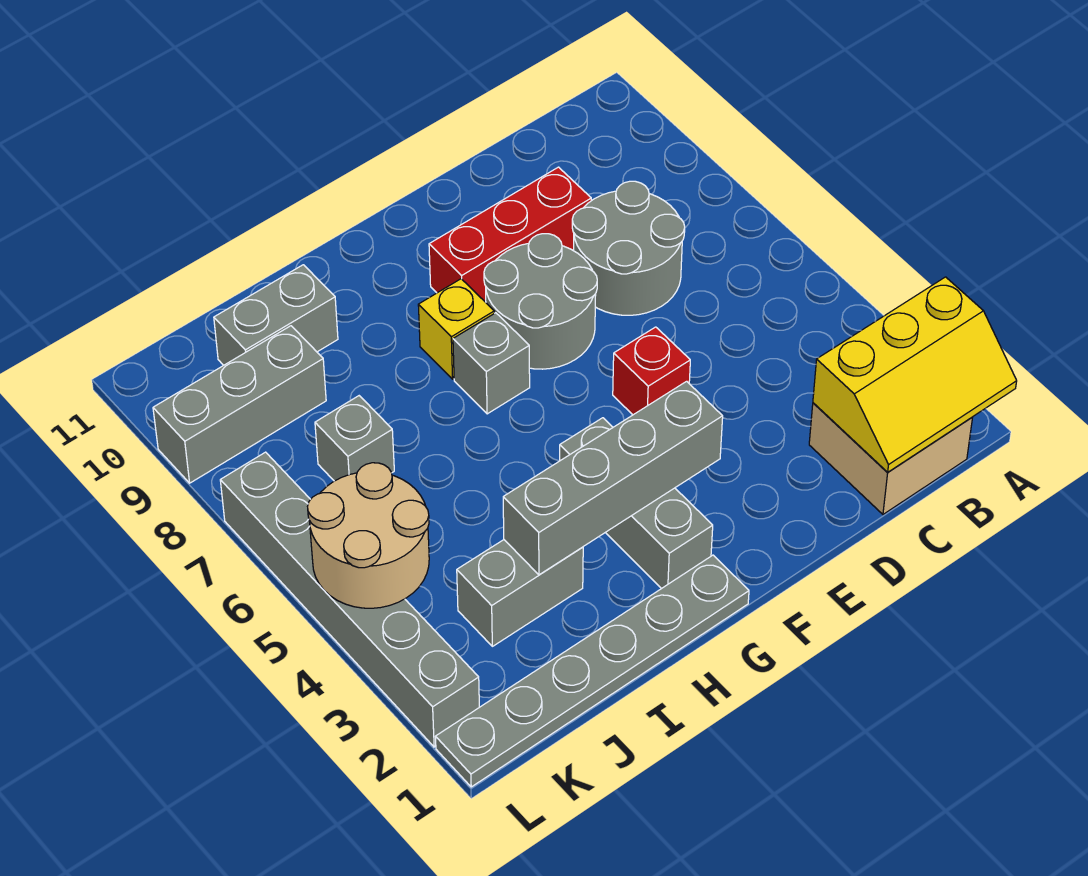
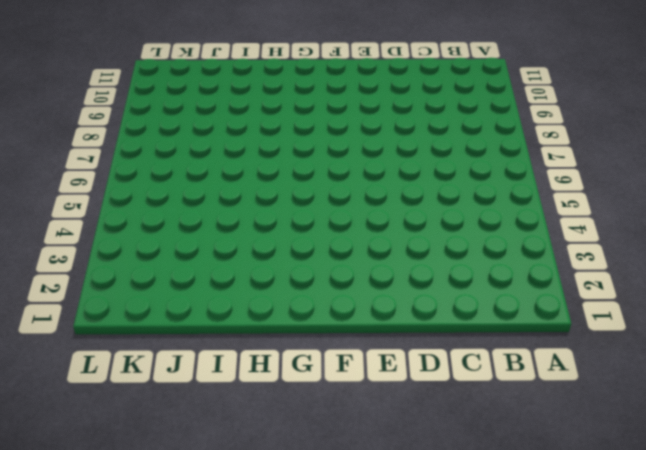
none -> tan 2x2 brick [809,403,973,514]
none -> grey 2x2 round brick [572,181,685,315]
none -> red 1x3 brick [429,167,591,302]

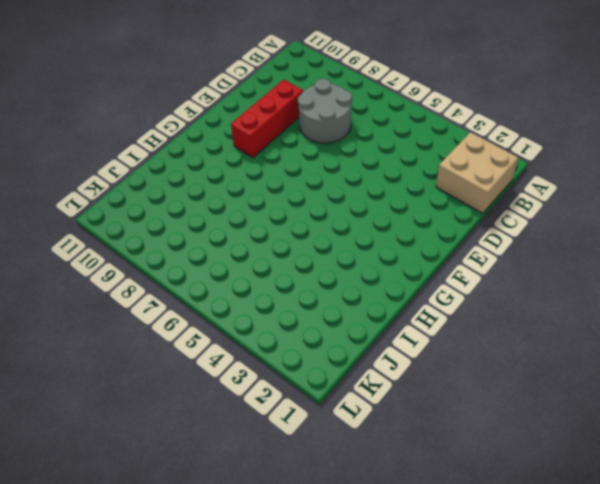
none -> red 1x1 brick [613,327,690,415]
none -> grey 2x2 round brick [484,234,597,369]
none -> grey 1x6 plate [436,555,749,787]

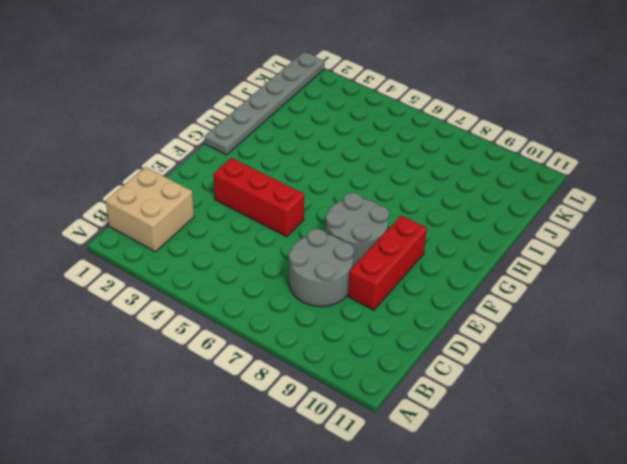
red 1x3 brick [214,158,304,237] -> red 1x1 brick [613,327,690,415]
none -> grey 1x3 brick [560,418,713,589]
none -> grey 1x1 brick [453,313,530,414]
none -> yellow 1x1 brick [418,279,494,379]

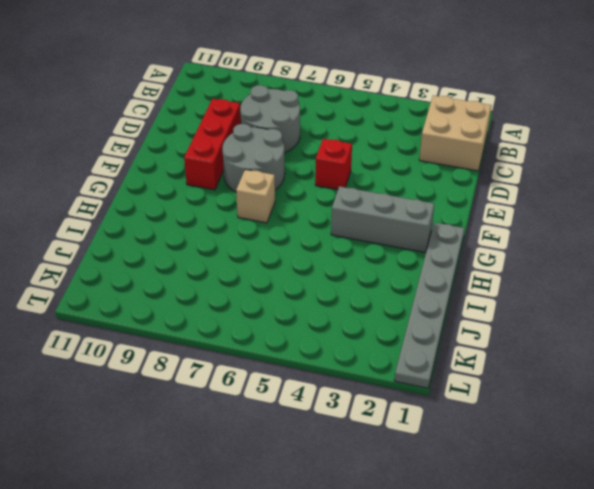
tan 1x1 brick [236,169,275,223] -> grey 1x1 brick [453,313,530,414]
none -> yellow 1x1 brick [418,279,494,379]
none -> grey 1x2 brick [457,540,583,646]
none -> grey 1x2 brick [214,265,338,365]

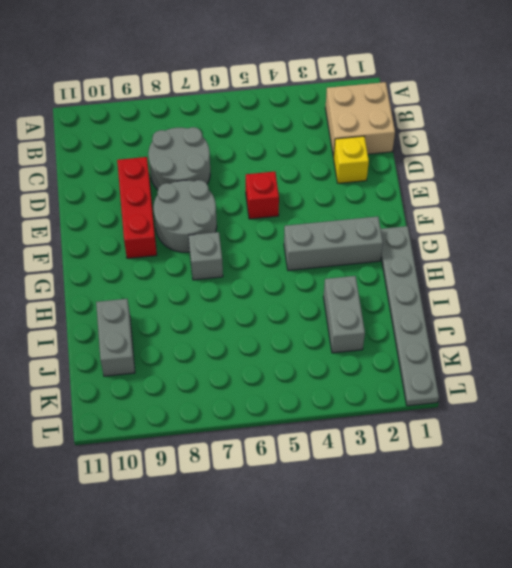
yellow 1x1 brick [334,136,369,183] -> yellow 1x1 brick moved to [418,279,494,379]
none -> grey 1x1 brick [315,396,394,481]
none -> grey 1x3 brick [153,326,326,483]
none -> grey 1x6 brick [220,452,479,747]

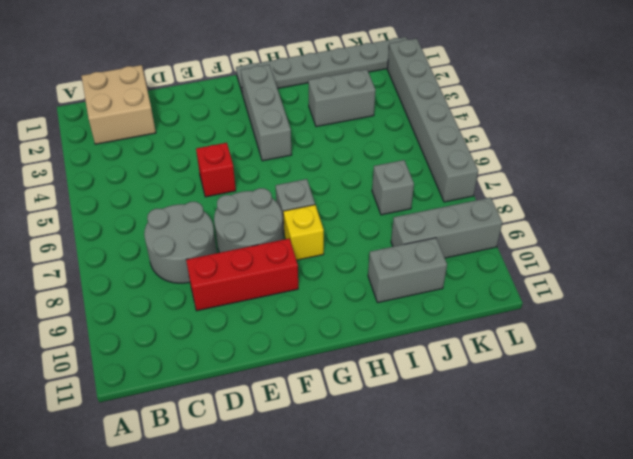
none -> yellow 2x3 slope [813,277,1017,472]
none -> grey 1x4 brick [503,381,723,575]
none -> tan 2x2 round brick [308,463,429,608]

